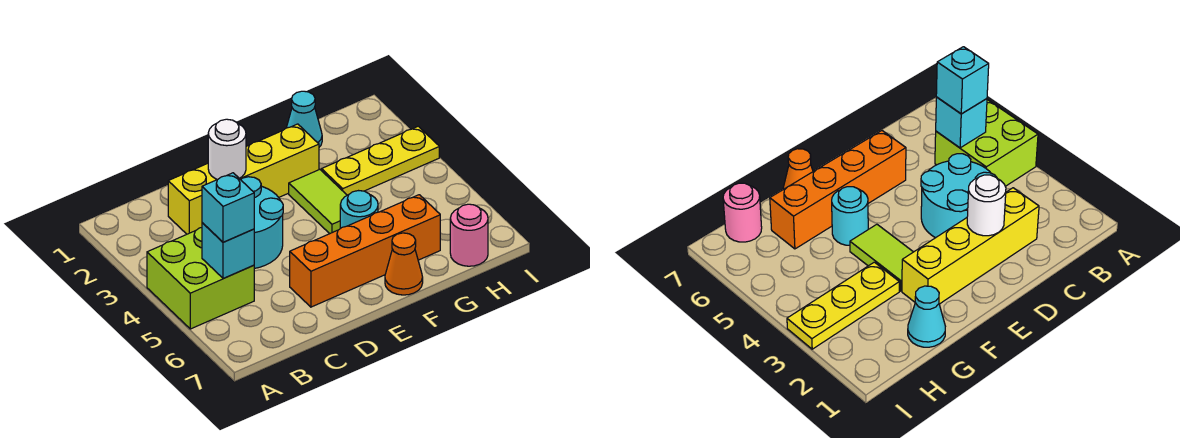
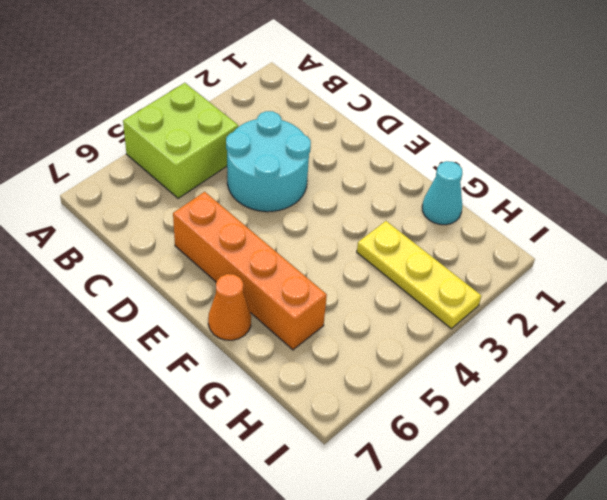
none -> yellow 1x4 brick [168,124,319,234]
none -> lime 1x2 tile [289,170,347,234]
none -> cyan 1x1 round brick [340,191,378,228]

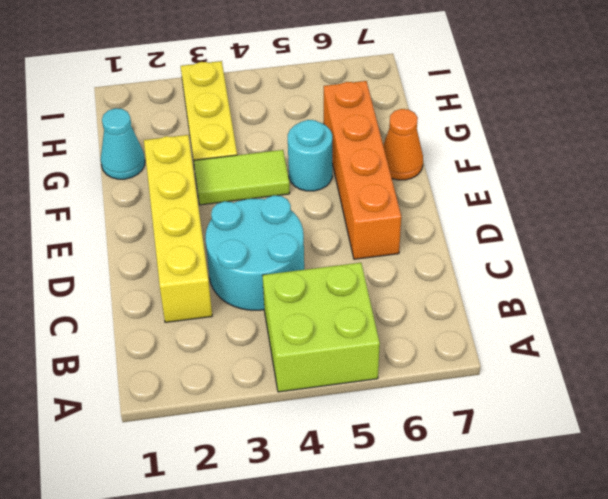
none -> pink 1x1 round brick [450,204,488,266]
none -> cyan 1x1 brick [202,223,254,279]
none -> white 1x1 round brick [208,119,246,180]

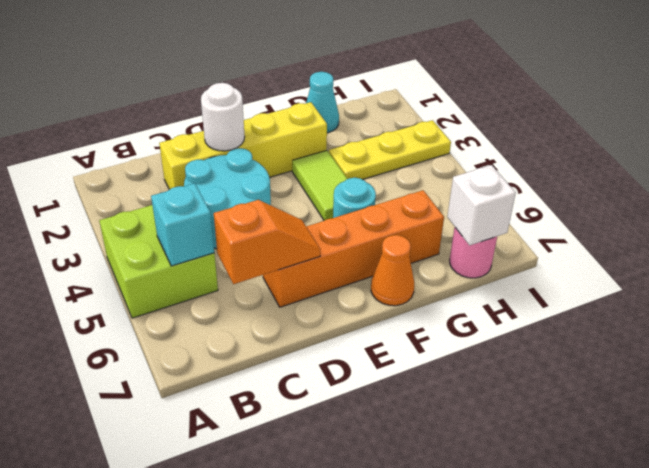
orange 1x2 slope [214,200,320,284] -> none
white 1x1 brick [447,165,516,245] -> none
none -> cyan 1x1 brick [202,173,254,242]

